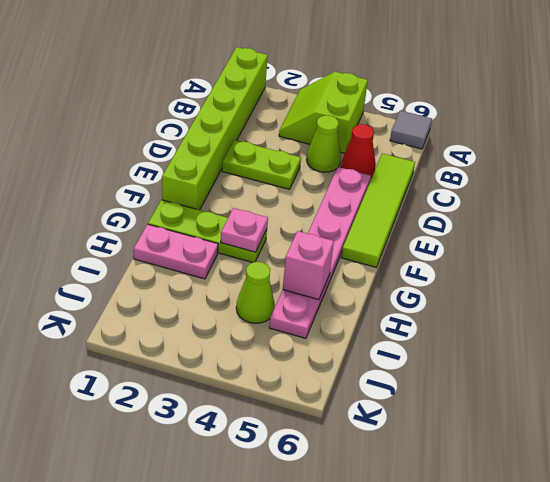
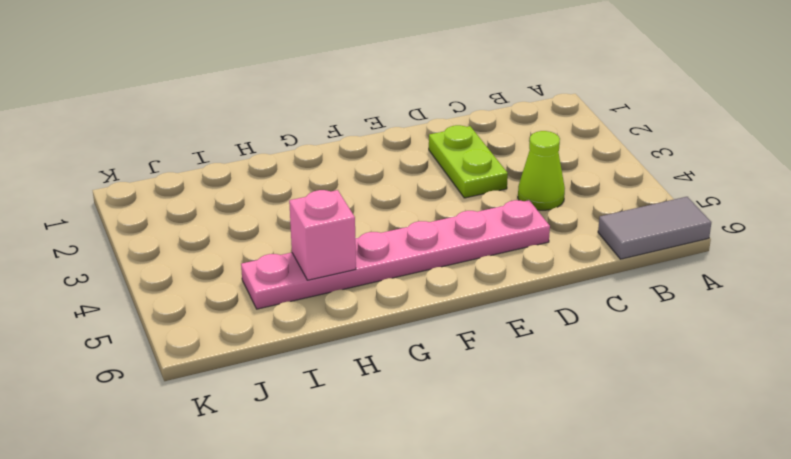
grey 1x2 tile [598,197,711,259] -> grey 1x1 tile [390,111,432,149]
none -> lime 1x6 brick [162,47,268,210]
none -> lime 2x2 slope [279,72,368,153]
none -> red 1x1 cone [341,124,376,178]

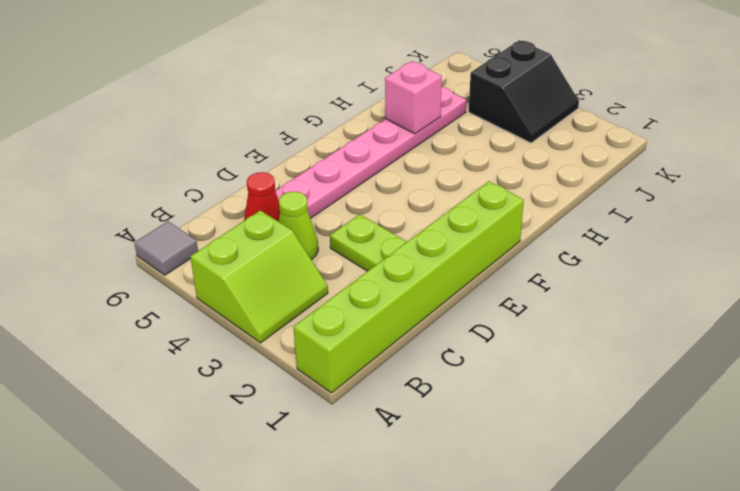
black 2x2 slope [469,40,579,143] -> none
none -> lime 1x4 tile [341,153,415,267]
none -> lime 1x3 plate [148,200,267,263]
none -> pink 1x2 plate [134,224,218,279]

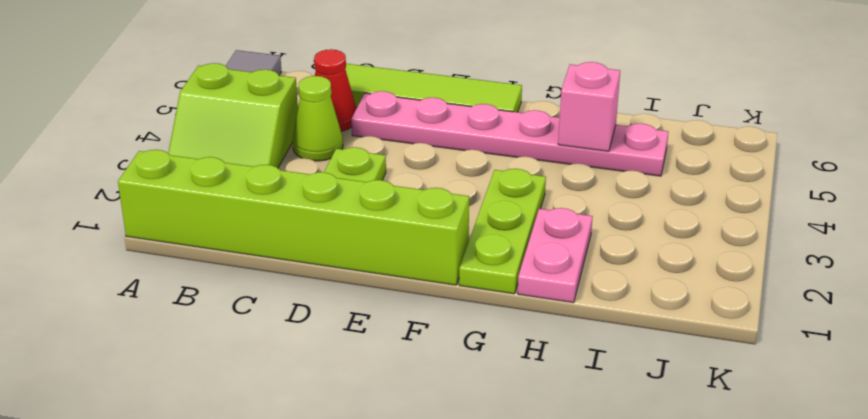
none -> lime 1x1 cone [236,262,275,323]
none -> pink 1x1 plate [221,208,268,252]

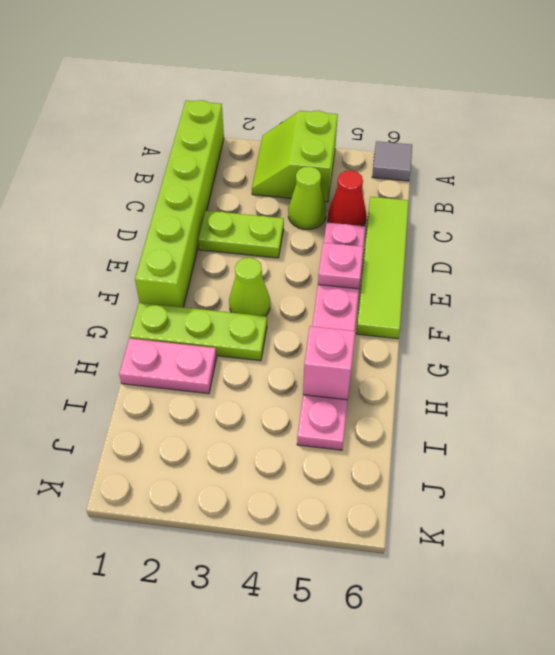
pink 1x1 plate [318,243,363,289] -> pink 1x1 plate moved to [221,208,268,252]
lime 1x1 cone [229,258,270,316] -> lime 1x1 cone moved to [236,262,275,323]

